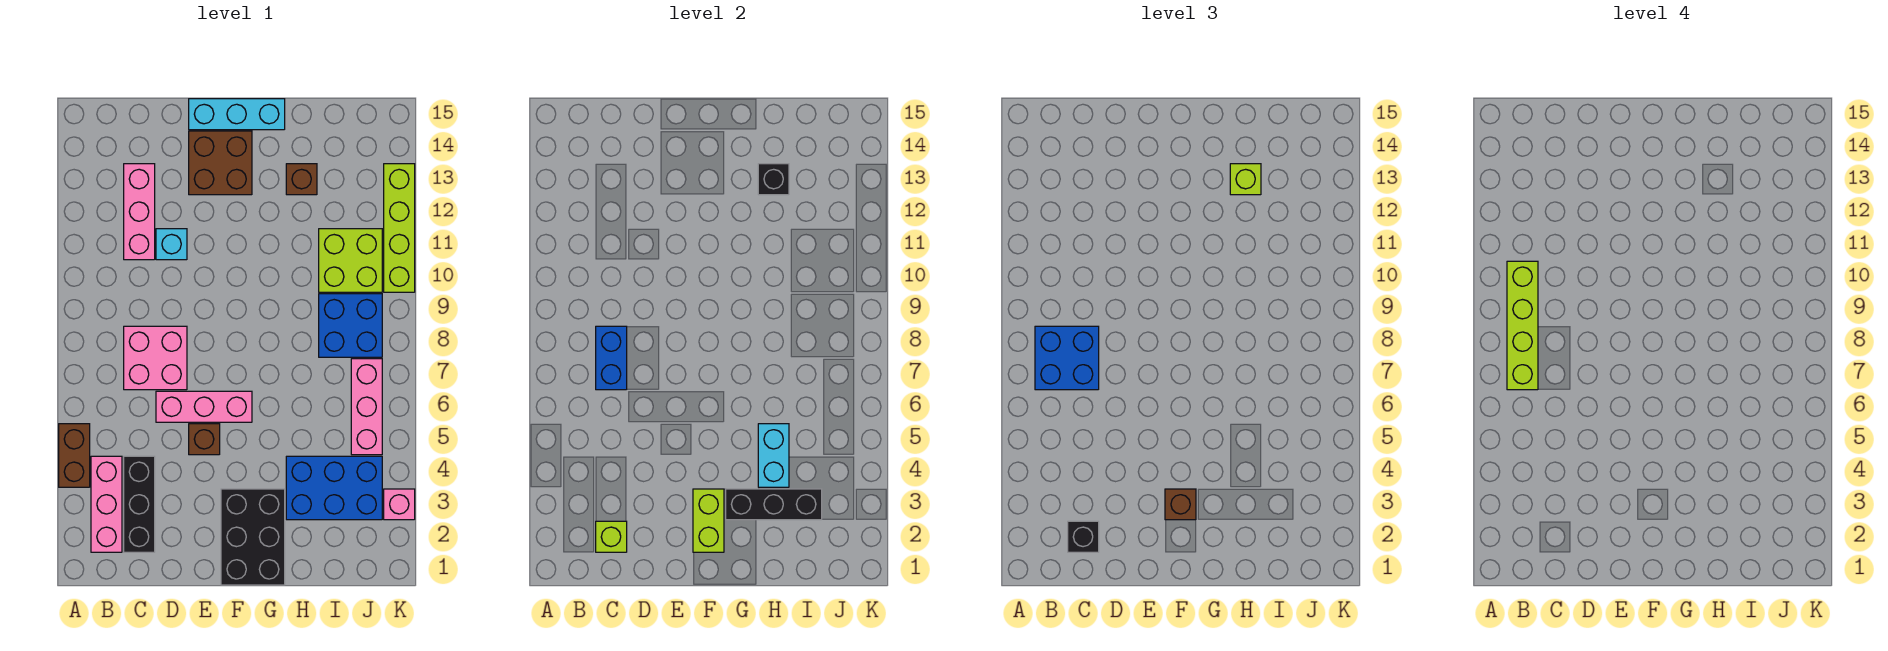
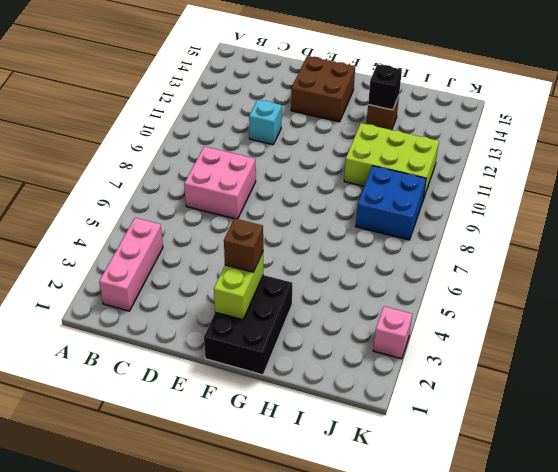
lime 2x3 brick [344,123,439,199] -> lime 2x2 brick [319,229,382,292]
none -> brown 1x2 brick [59,424,90,487]
none -> black 1x3 brick [124,456,155,552]
none -> pink 1x3 brick [124,164,155,260]

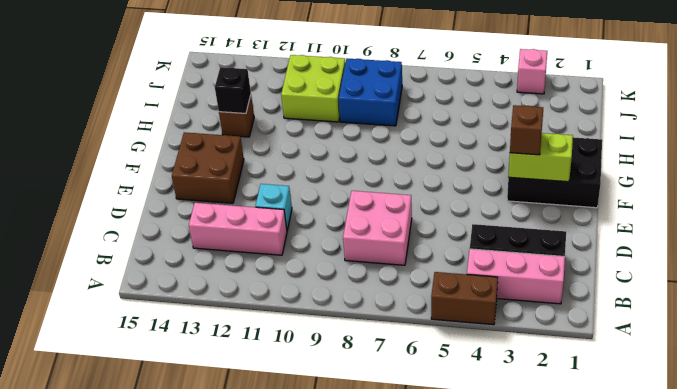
none -> pink 1x3 brick [156,391,252,422]
none -> brown 1x1 brick [189,424,220,455]
none -> cyan 1x3 brick [189,99,285,130]

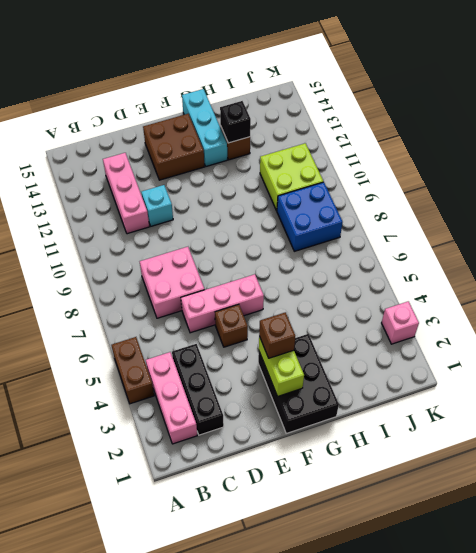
cyan 1x3 brick [182,89,227,166] -> cyan 1x3 brick turned to [189,99,285,130]
none -> blue 2x3 brick [286,456,382,520]
none -> pink 1x3 brick [351,359,382,455]
none -> lime 1x4 brick [384,164,415,292]

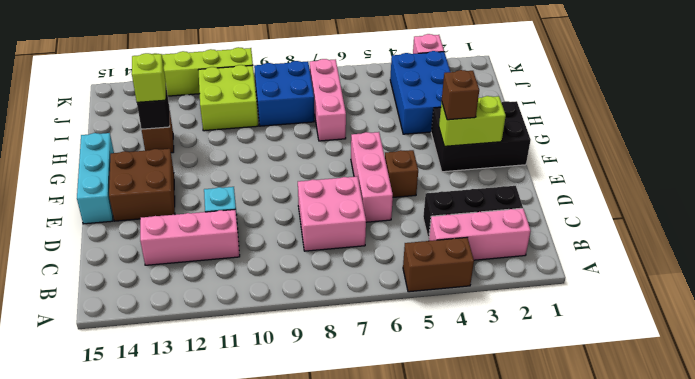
pink 1x3 brick [310,59,346,141] -> pink 1x3 brick turned to [351,359,382,455]
none -> lime 1x1 brick [596,521,627,552]
none -> blue 1x2 brick [596,326,627,390]
none -> black 1x3 brick [726,489,822,520]

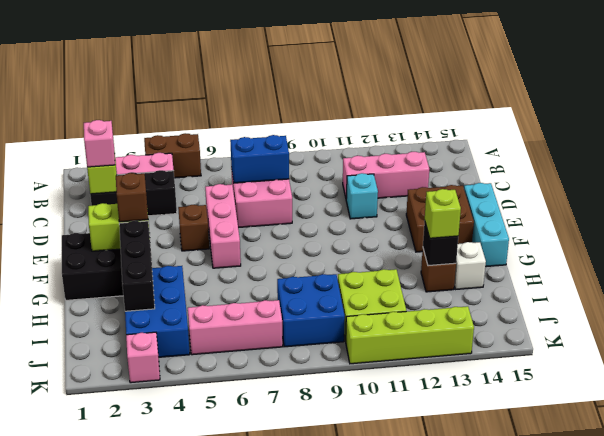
pink 1x1 brick [84,120,115,167] -> black 1x1 brick [1068,521,1099,552]
white 1x1 brick [454,242,486,289] -> none
none -> cyan 1x2 brick [758,424,789,487]
none -> blue 2x2 brick [1035,326,1099,390]
none -> lime 1x4 brick [1507,261,1538,390]

